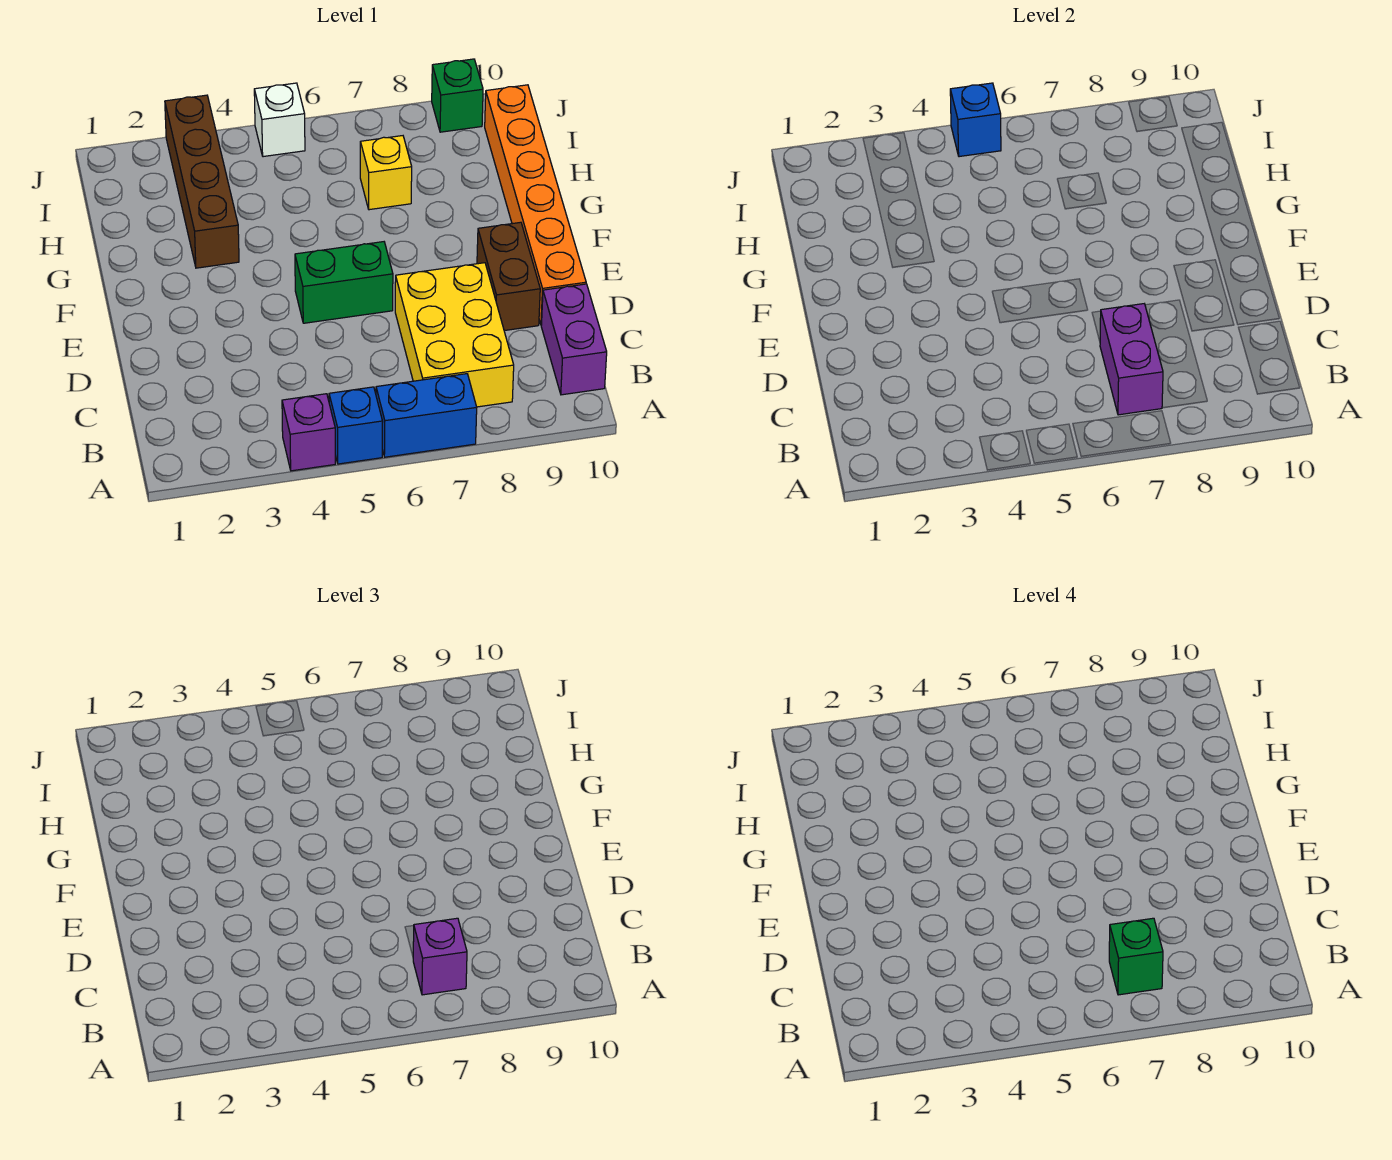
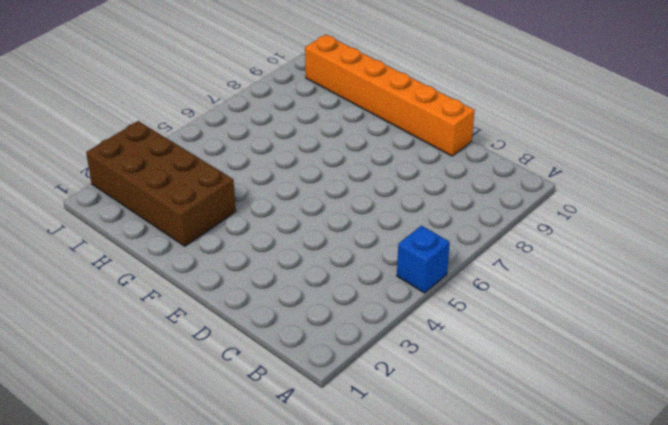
brown 2x4 brick [86,121,236,246] -> brown 1x4 brick [165,95,239,268]
none -> purple 1x1 brick [282,394,335,471]
none -> blue 1x2 brick [376,374,477,457]
none -> yellow 2x3 brick [395,263,514,407]

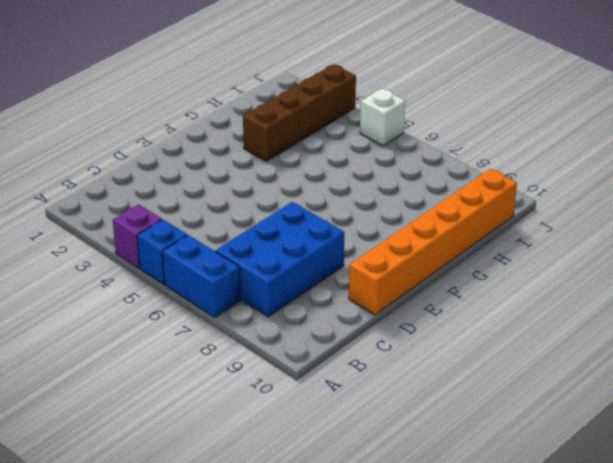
blue 2x3 brick [216,202,344,317] -> yellow 2x3 brick [395,263,514,407]
none -> purple 1x2 brick [541,284,607,395]
none -> brown 1x2 brick [477,222,540,331]
none -> green 1x2 brick [295,242,393,323]

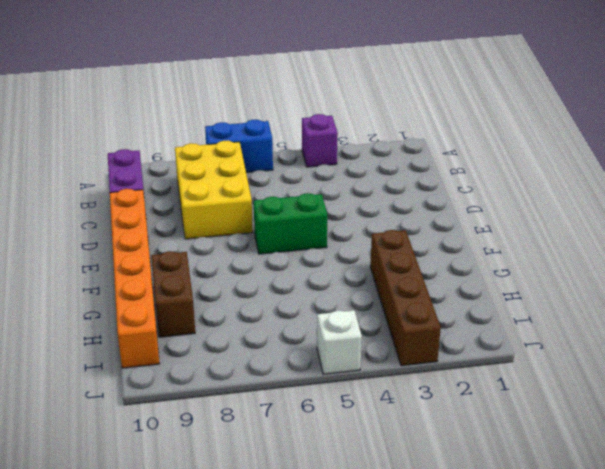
brown 1x2 brick [151,251,195,337] -> brown 1x2 brick moved to [477,222,540,331]
none -> blue 1x1 brick [329,387,383,464]
none -> yellow 1x1 brick [360,136,412,210]
none -> green 1x1 brick [432,59,483,132]

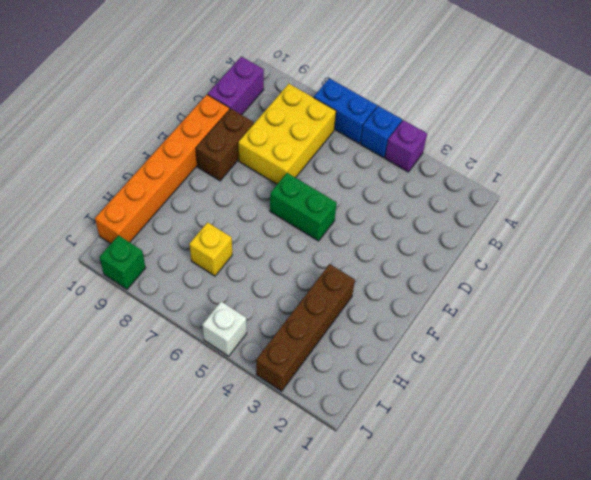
none -> purple 1x2 brick [1100,304,1163,415]
none -> blue 1x1 brick [950,83,1001,157]
none -> purple 1x1 brick [413,918,467,995]

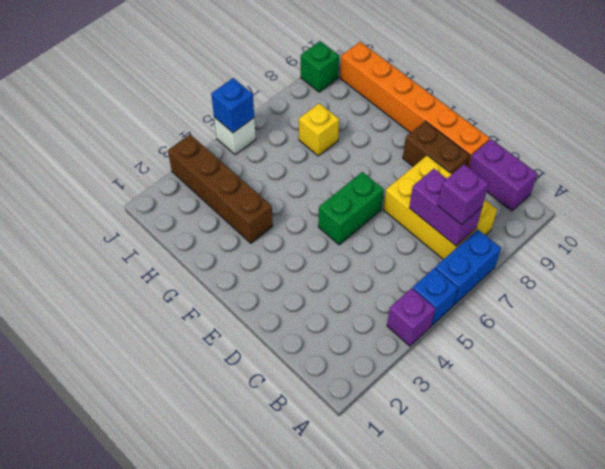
none -> green 1x1 brick [1109,918,1163,995]

